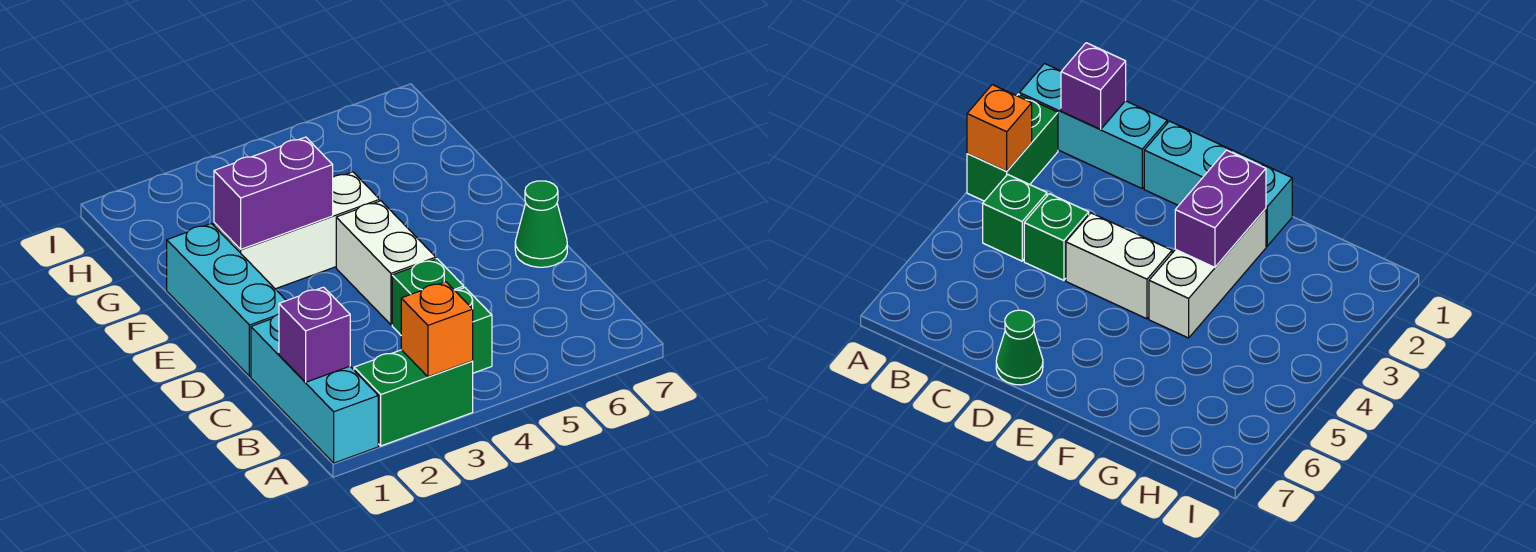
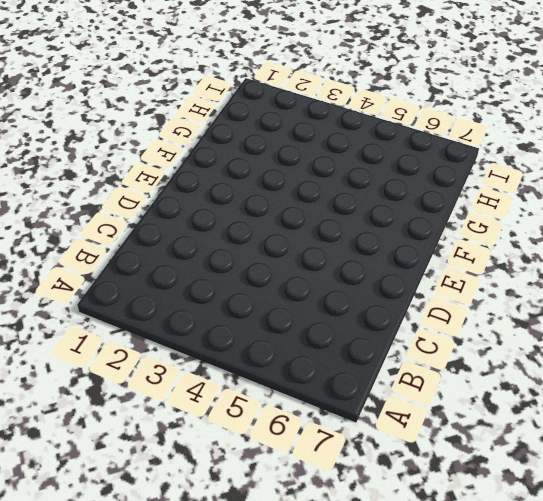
none -> cyan 1x3 brick [251,314,378,463]
none -> green 1x2 brick [354,350,473,446]

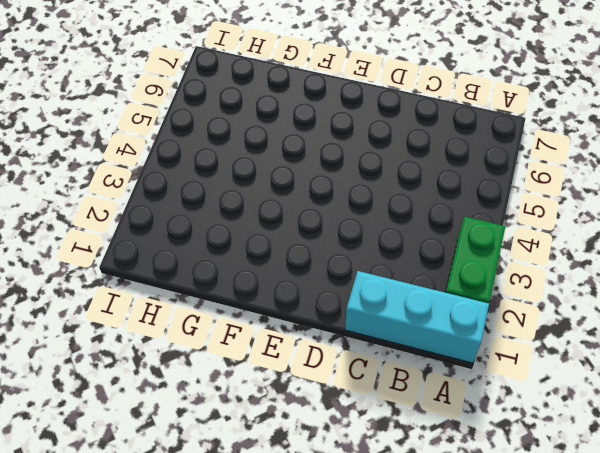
none -> green 1x1 brick [455,288,492,373]
none -> green 1x1 brick [392,259,464,335]

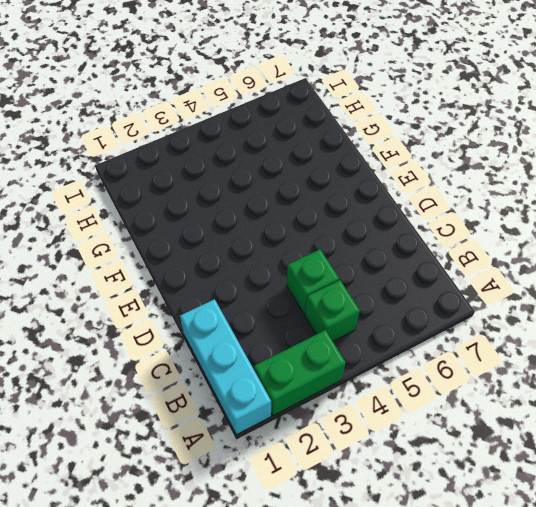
none -> cyan 1x3 brick [167,224,286,376]
none -> white 1x2 brick [336,201,436,325]

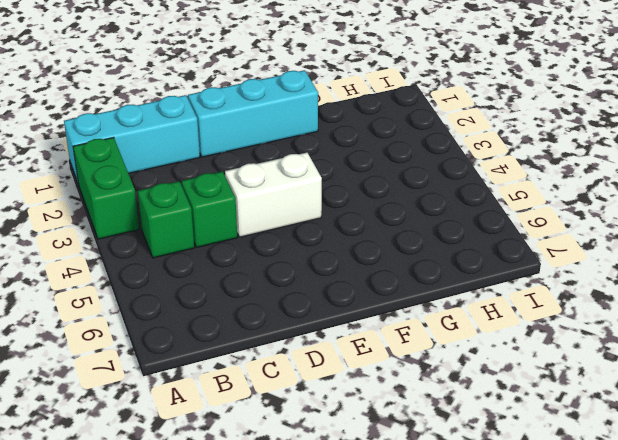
none -> green 1x1 cone [515,181,567,267]
none -> white 1x3 brick [214,172,380,289]

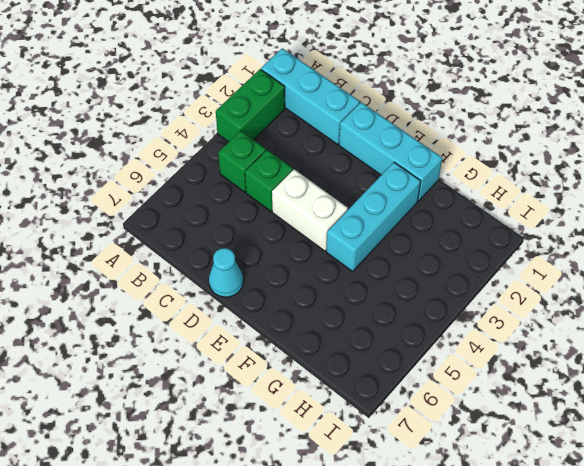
cyan 1x1 cone [209,248,243,297] -> green 1x1 cone [515,181,567,267]
cyan 1x3 brick [326,162,421,271] -> white 1x3 brick [214,172,380,289]
none -> orange 1x1 brick [401,282,473,377]
none -> purple 1x1 brick [279,287,350,382]

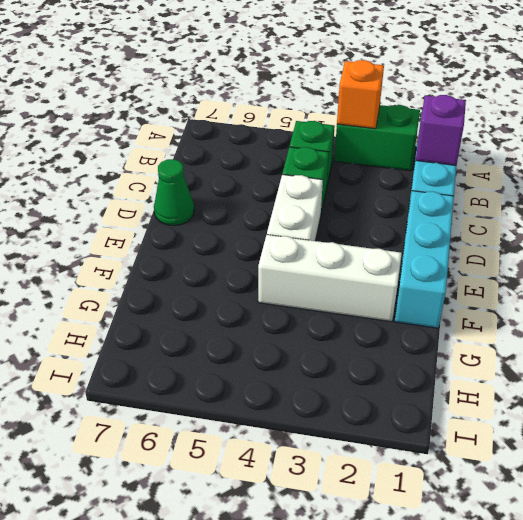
none -> purple 1x2 brick [214,137,333,249]

